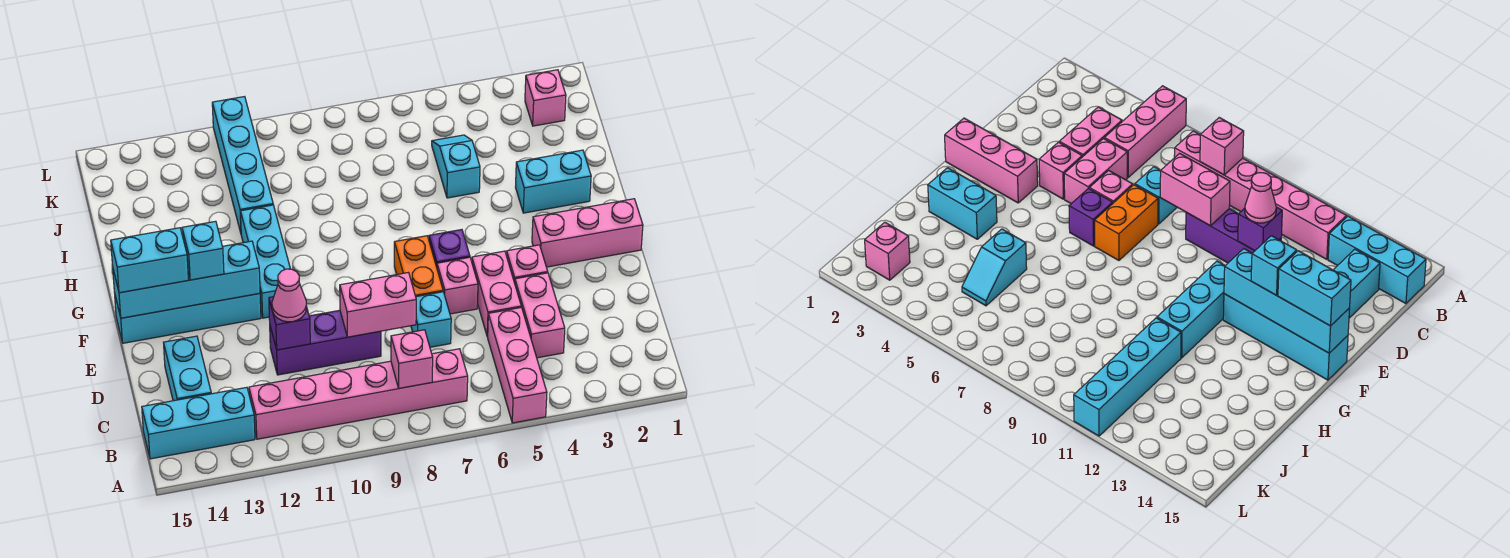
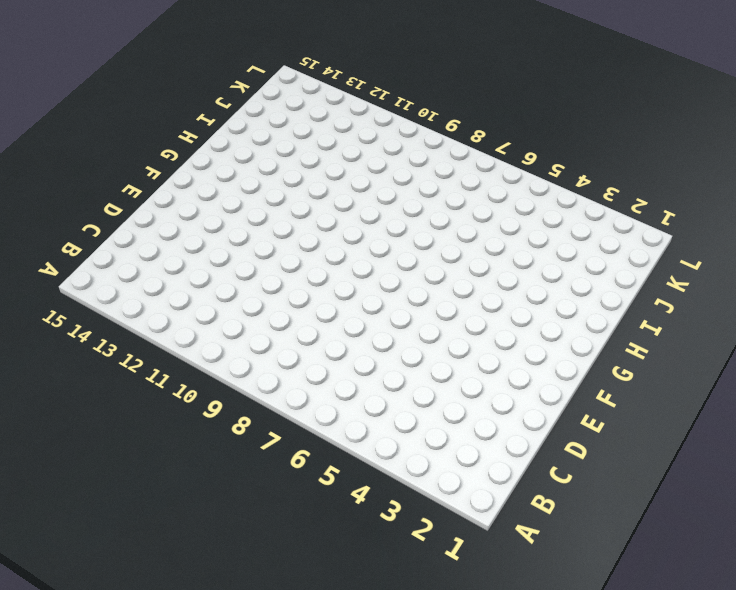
none -> pink 1x3 brick [488,307,547,423]
none -> pink 1x6 brick [249,349,468,439]
none -> cyan 1x3 brick [142,387,255,459]

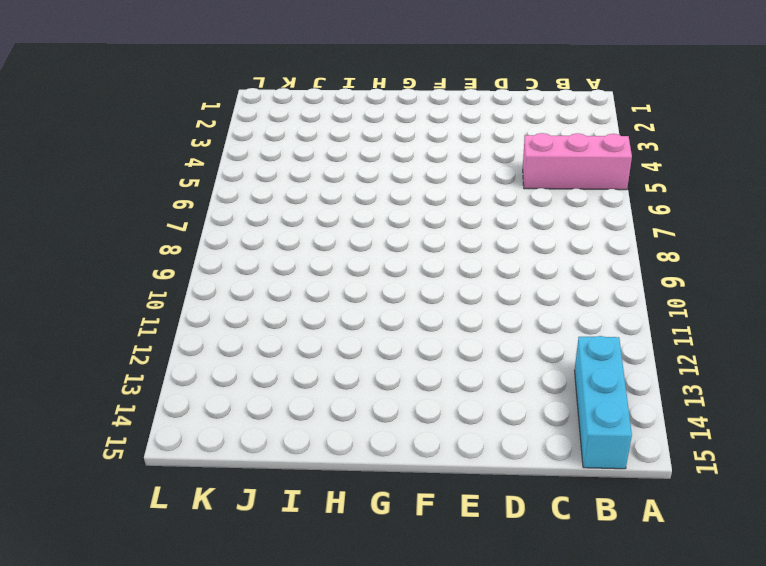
none -> pink 1x6 brick [249,349,468,439]
none -> pink 1x2 brick [515,273,565,358]
none -> cyan 1x2 brick [163,336,211,401]

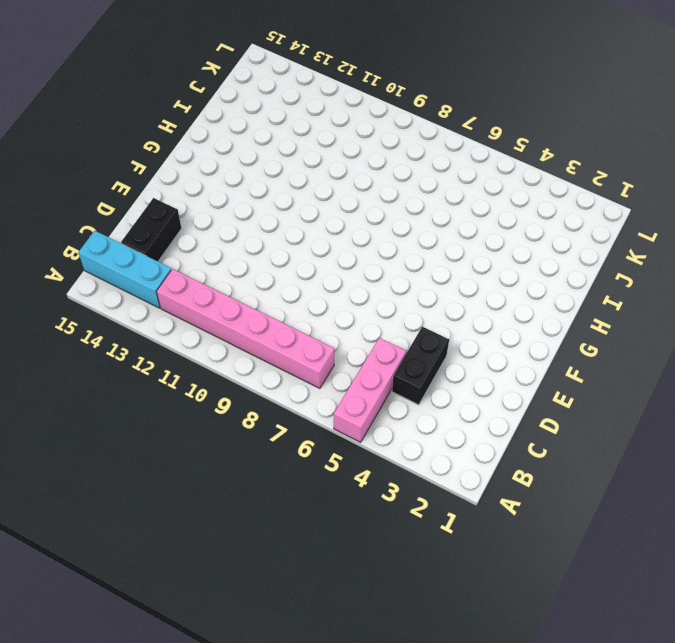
black 1x2 brick [392,327,449,405] -> pink 1x2 brick [515,273,565,358]
black 1x2 brick [121,198,182,261] -> cyan 1x2 brick [163,336,211,401]
none -> pink 1x2 brick [472,251,521,337]
none -> cyan 1x1 brick [411,292,451,347]
none -> purple 1x3 brick [270,310,381,375]

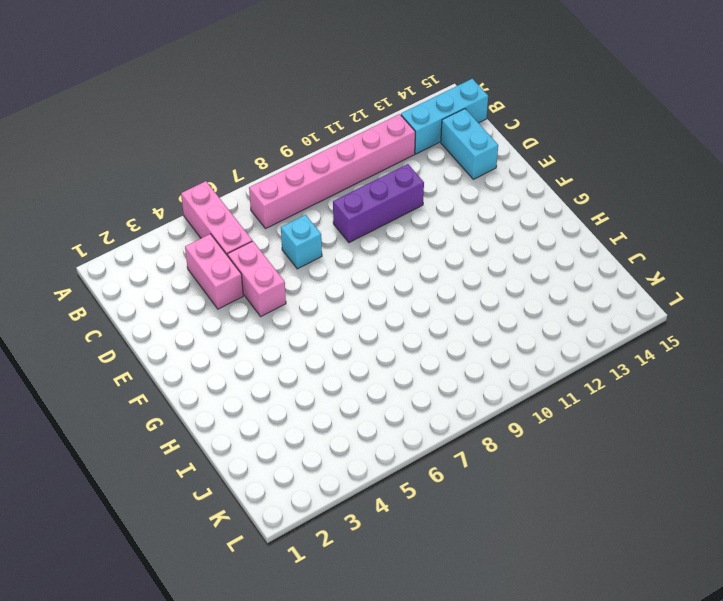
none -> pink 1x1 brick [507,245,548,283]
none -> pink 1x1 brick [437,257,478,314]
none -> orange 1x2 brick [394,236,443,297]

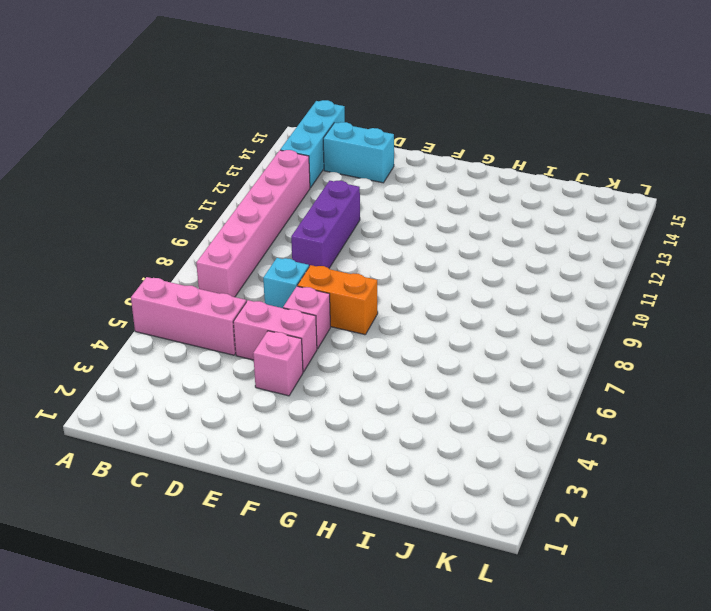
none -> pink 1x2 brick [515,273,565,358]
none -> pink 1x3 brick [532,199,643,267]
none -> purple 1x1 brick [429,230,470,267]

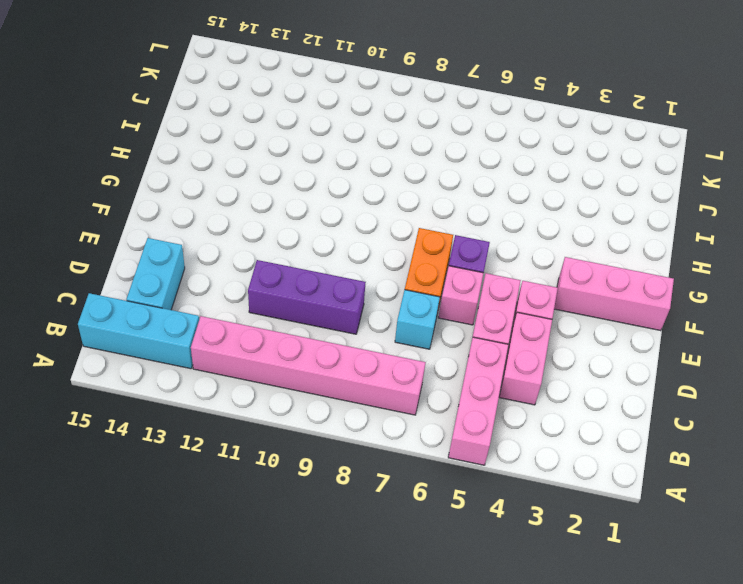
none -> cyan 1x3 brick [240,205,290,318]
none -> cyan 1x4 brick [114,292,261,343]
none -> cyan 1x2 brick [516,150,591,213]

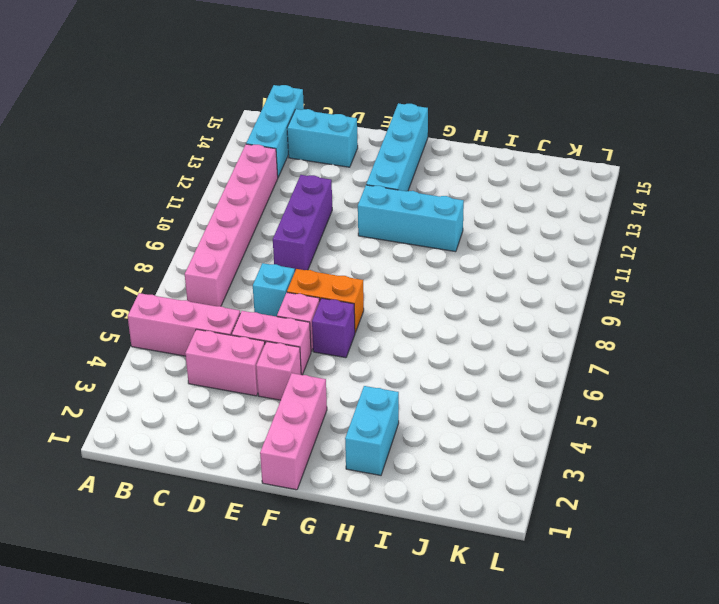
none -> cyan 1x2 slope [432,135,480,198]
none -> cyan 1x4 brick [212,97,273,233]
none -> pink 1x1 brick [525,70,566,126]

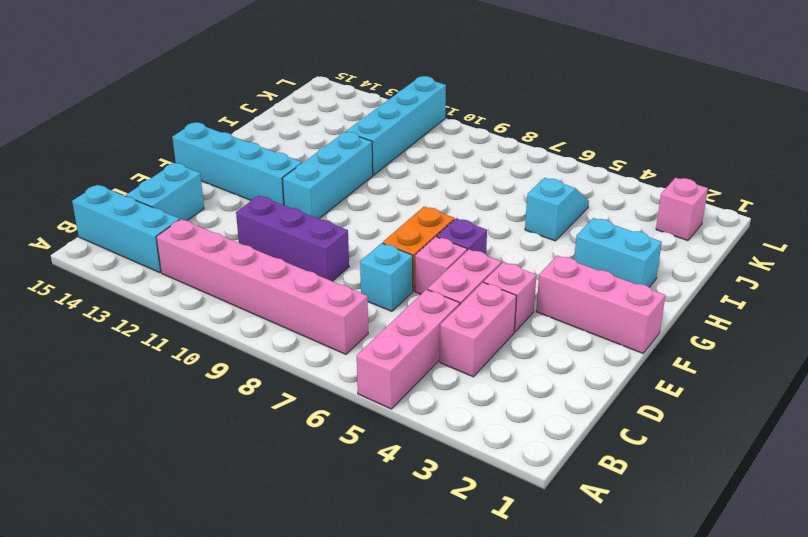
none -> pink 1x1 brick [391,330,433,388]
none -> pink 1x2 brick [340,273,416,337]
none -> purple 1x1 brick [269,297,310,350]

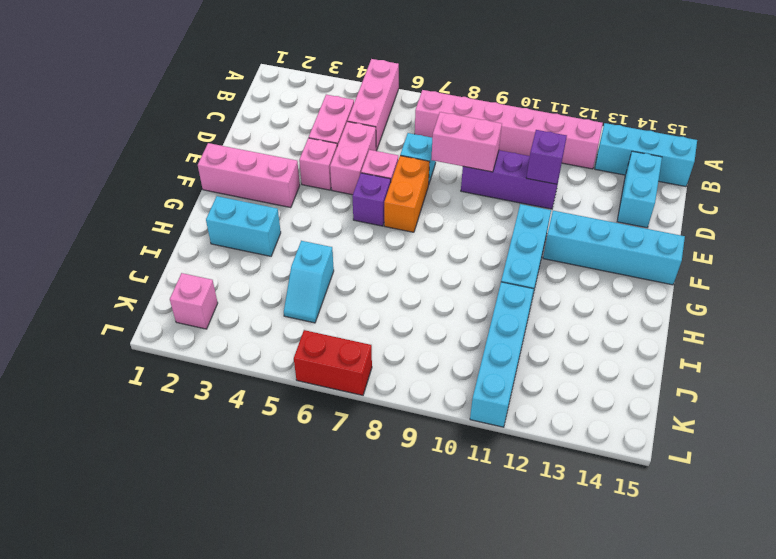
red 1x2 brick [294,330,372,395] -> none
none -> pink 1x1 brick [391,330,433,388]
none -> cyan 1x4 brick [113,241,260,318]
none -> pink 1x1 cone [272,269,307,322]

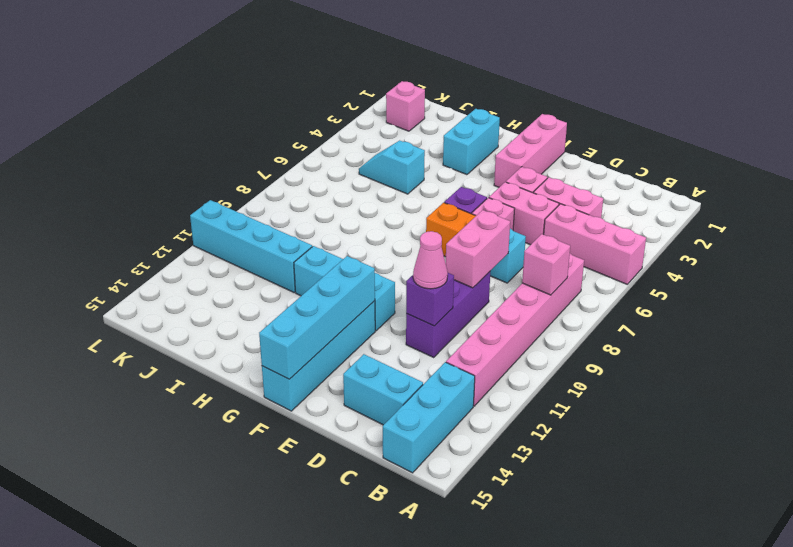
none -> cyan 1x1 brick [182,221,224,280]
none -> cyan 1x2 brick [111,228,188,293]

